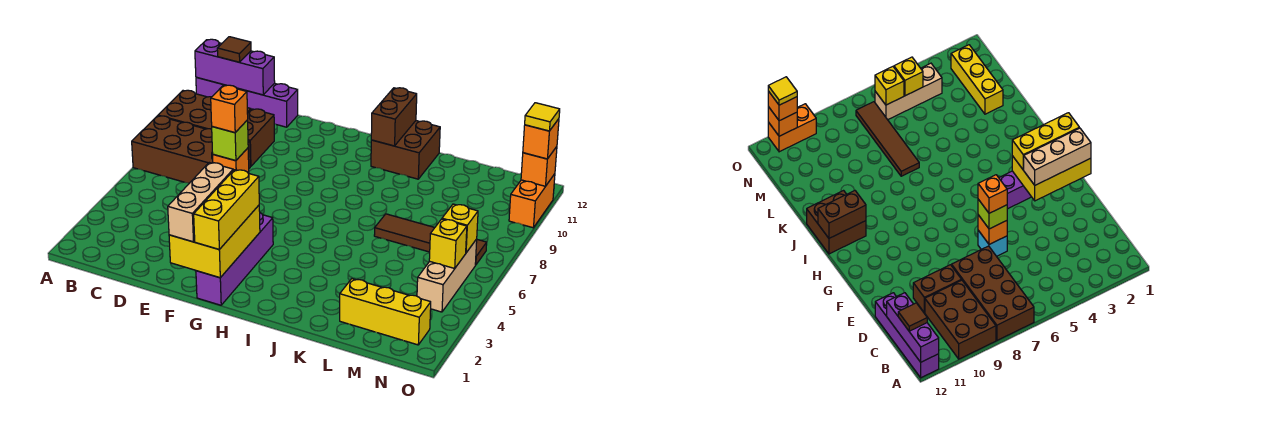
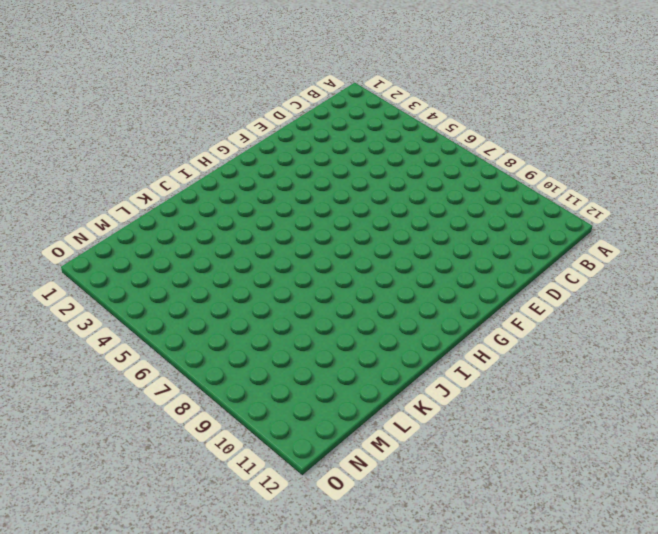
none -> brown 2x4 brick [132,116,250,183]
none -> brown 2x3 brick [158,90,251,129]
none -> purple 1x4 brick [196,77,298,127]

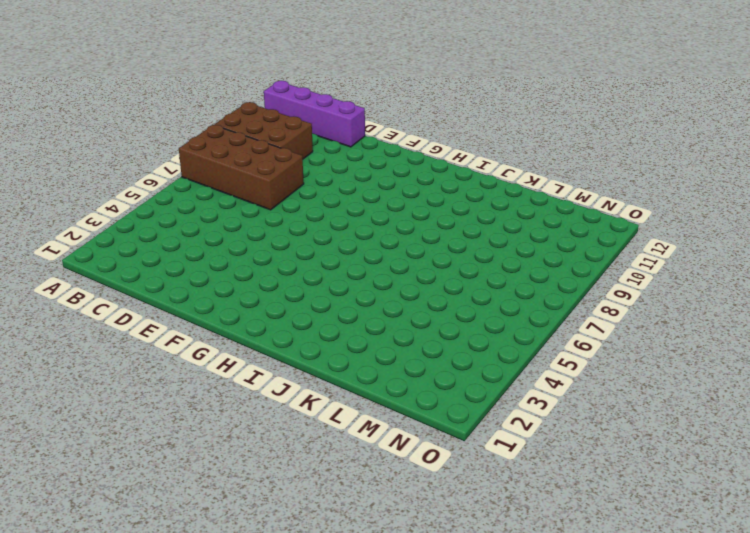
none -> brown 1x2 brick [247,109,274,167]
none -> cyan 1x1 brick [978,230,1007,256]
none -> purple 1x4 brick [196,213,273,305]

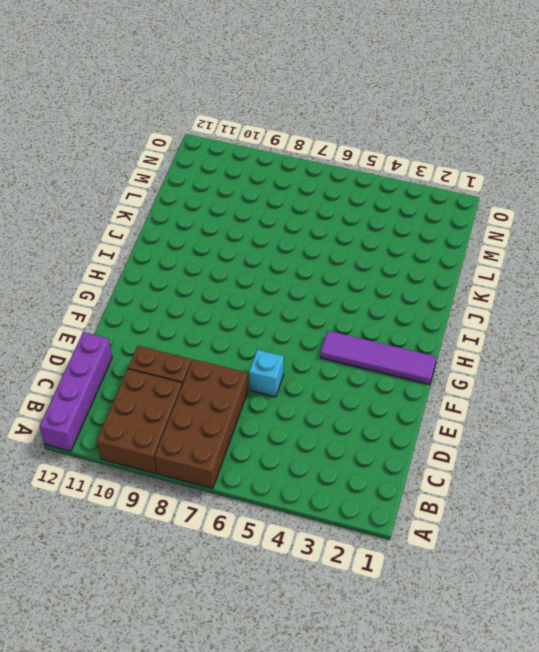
purple 1x4 tile [320,331,437,385] -> purple 1x4 brick [196,213,273,305]
none -> brown 2x2 brick [371,121,440,179]
none -> brown 1x4 tile [374,214,487,265]
none -> yellow 1x3 brick [340,279,431,345]

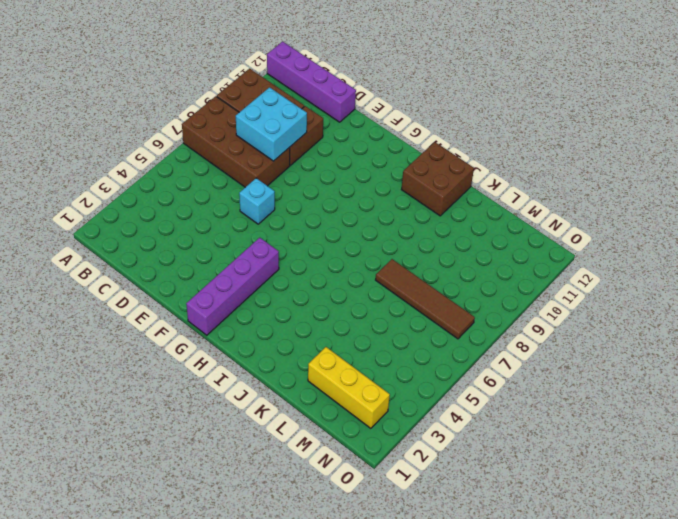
cyan 2x2 brick [236,87,307,161] -> none
none -> tan 1x3 brick [417,239,477,312]
none -> orange 1x2 brick [509,174,555,228]
none -> purple 1x3 brick [195,39,275,95]

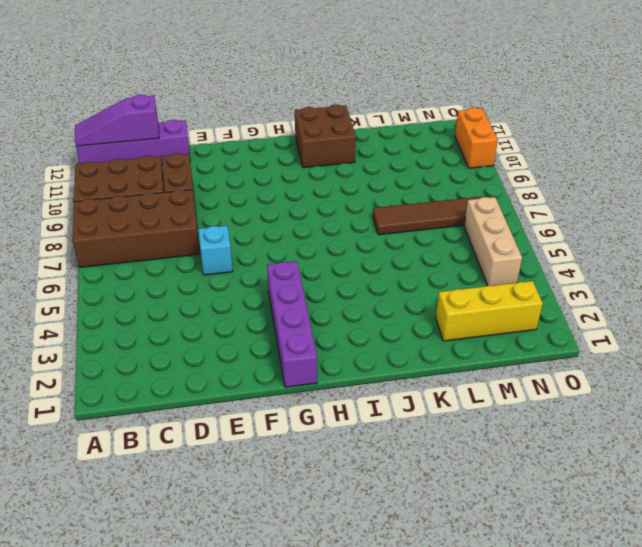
purple 1x3 slope [75,94,159,146] -> purple 1x3 brick [195,39,275,95]
none -> orange 1x1 brick [213,148,249,173]
none -> yellow 2x3 brick [169,205,260,278]
none -> brown 1x2 brick [371,88,417,146]

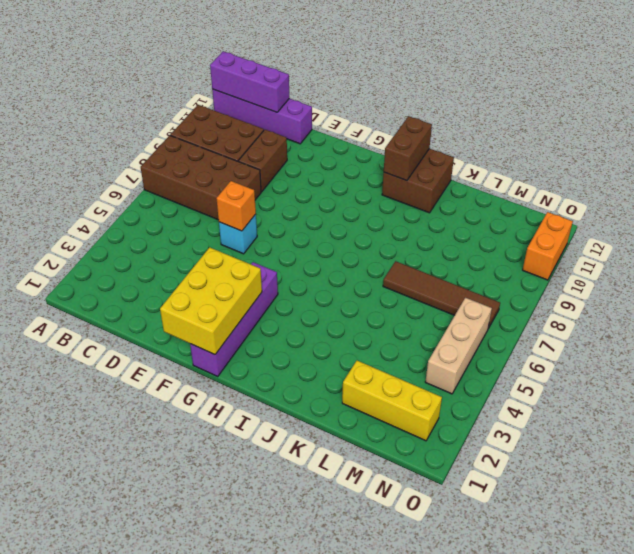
none -> yellow 1x1 brick [429,219,467,269]
none -> yellow 1x1 brick [442,204,478,253]
none -> orange 1x1 brick [521,147,557,186]

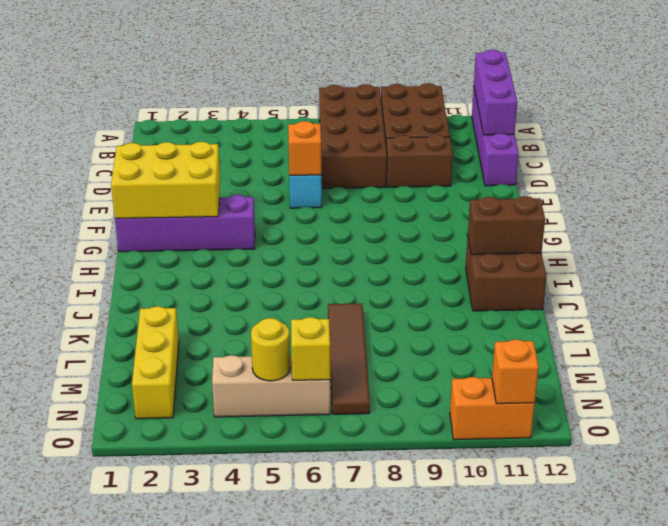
yellow 1x1 round brick [251,318,290,381] -> yellow 1x1 brick [429,219,467,269]
none -> brown 1x1 tile [217,37,251,62]
none -> lime 1x1 brick [212,120,248,161]
none -> tan 1x3 brick [168,163,233,242]

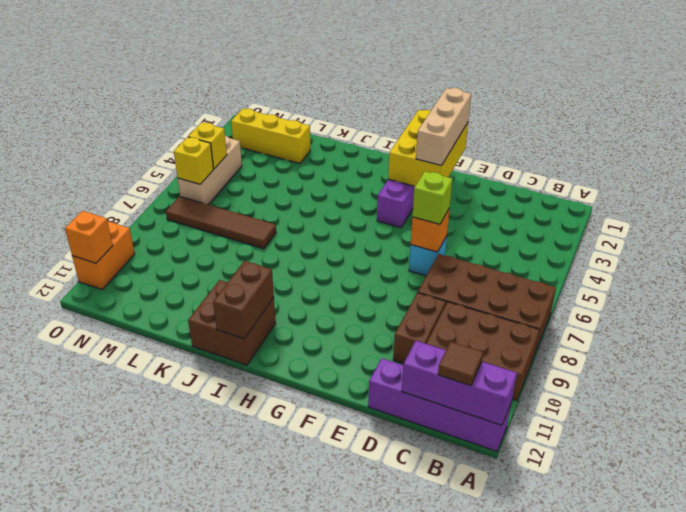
none -> yellow 1x3 brick [194,170,259,249]
none -> orange 1x1 brick [523,119,559,159]
none -> orange 1x1 brick [211,85,248,133]

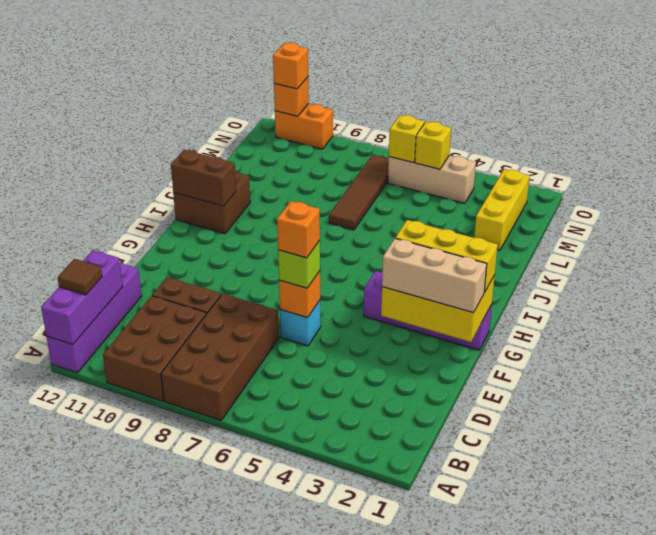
none -> yellow 1x1 tile [525,103,560,131]

